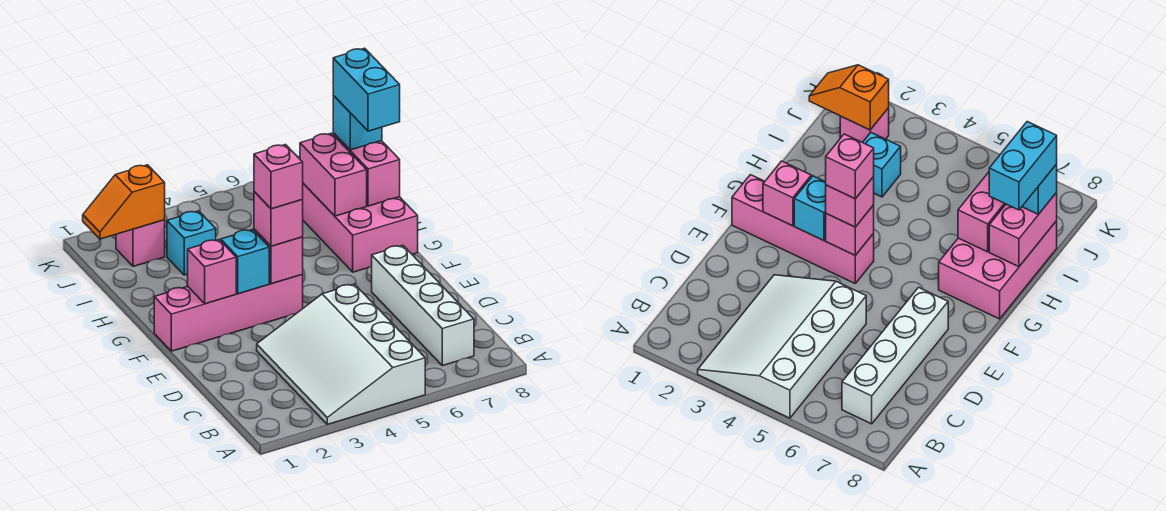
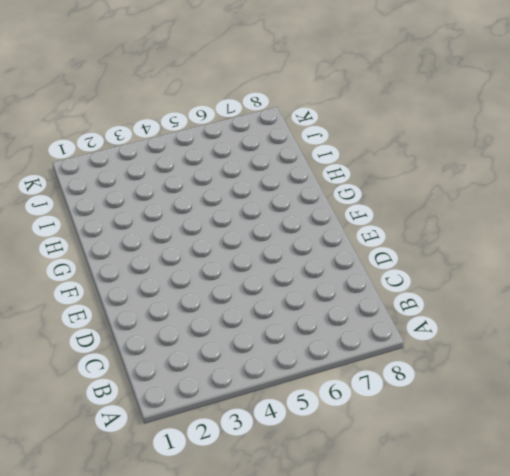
none -> white 3x4 slope [257,284,425,424]
none -> white 1x4 brick [372,246,474,366]
none -> pink 1x4 brick [154,275,303,351]

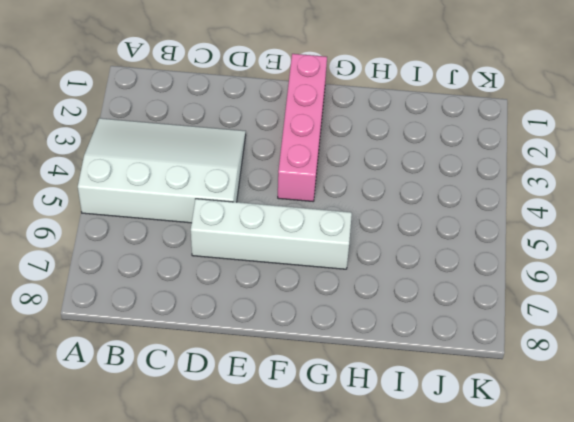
white 1x4 brick [191,199,352,269] -> white 1x4 brick moved to [372,246,474,366]
none -> pink 2x3 brick [302,183,418,272]
none -> cyan 1x1 brick [167,211,216,275]
none -> pink 1x1 brick [116,220,165,267]

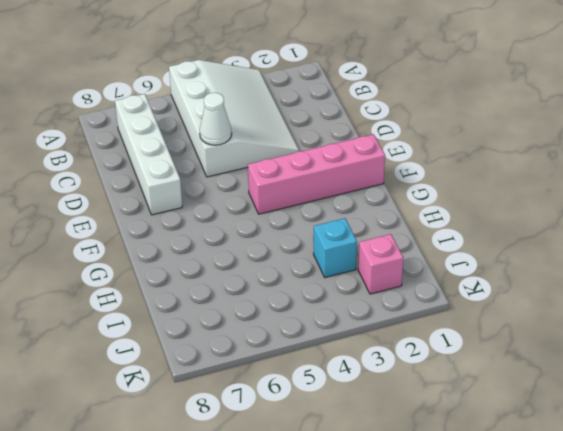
white 1x1 cone [200,93,232,145] -> none
none -> pink 2x3 brick [302,183,418,272]
none -> pink 1x1 brick [188,240,236,304]
none -> cyan 1x1 brick [221,229,269,294]

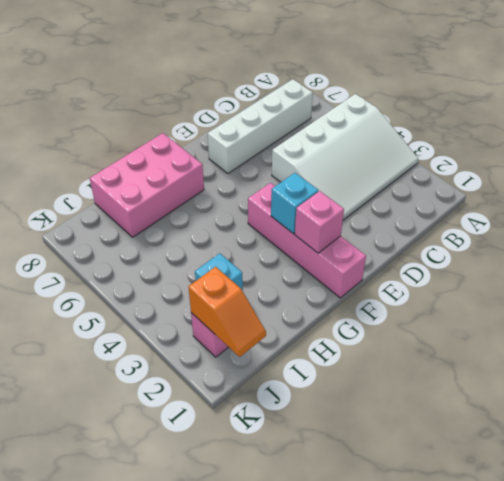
none -> pink 1x1 brick [254,229,303,284]
none -> pink 1x2 brick [300,133,367,216]
none -> pink 1x2 brick [333,133,400,206]

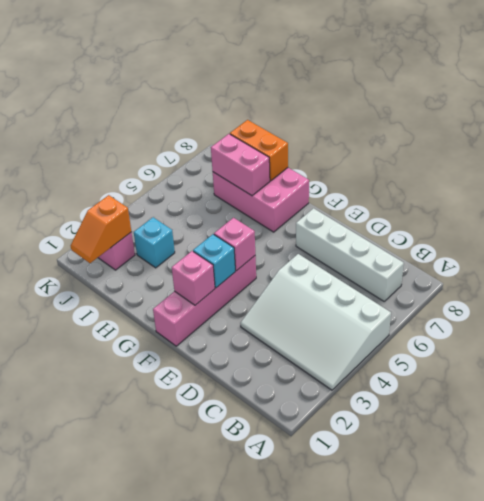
orange 1x2 brick [230,120,288,181] -> pink 1x2 brick [333,133,400,206]
none -> pink 1x1 brick [254,192,303,246]
none -> cyan 1x1 brick [333,96,382,150]
none -> pink 1x1 brick [254,145,303,209]

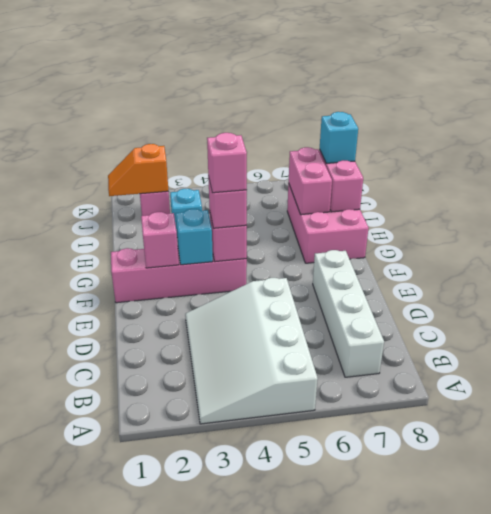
none -> cyan 1x2 brick [333,48,400,131]

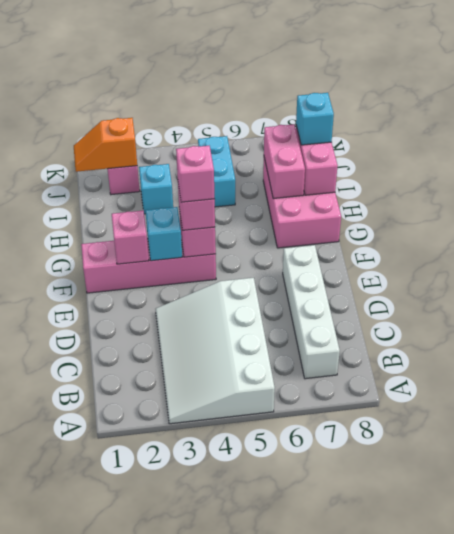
cyan 1x2 brick [198,136,235,207] -> cyan 1x2 brick moved to [333,48,400,131]

